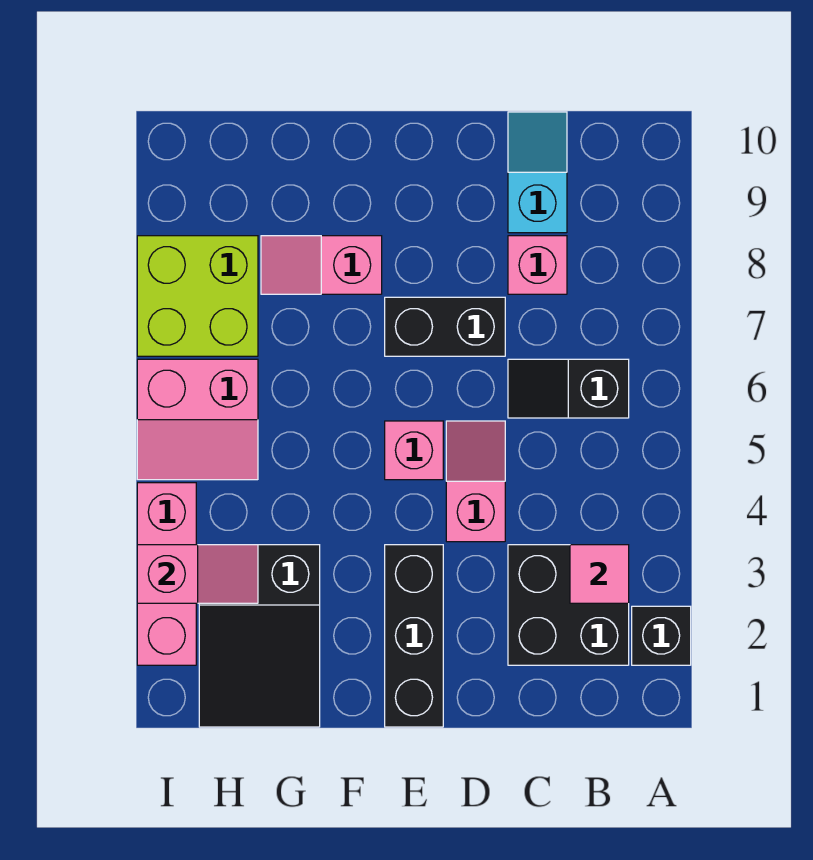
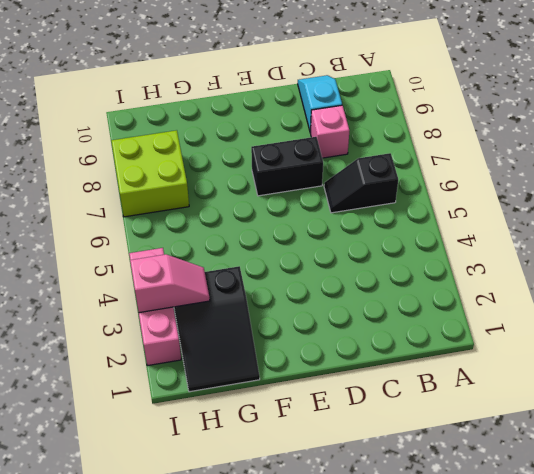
none -> black 1x1 brick [632,606,691,665]
none -> black 2x2 brick [508,545,629,665]
none -> pink 1x2 slope [446,421,505,542]

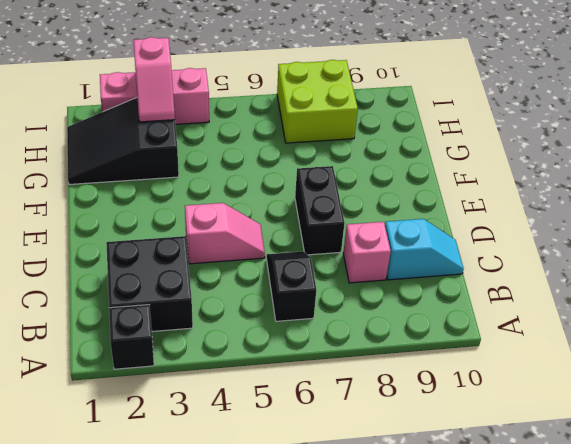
none -> black 1x3 brick [385,545,443,727]
none -> pink 1x1 brick [385,421,443,480]
none -> pink 1x2 slope [261,236,382,294]

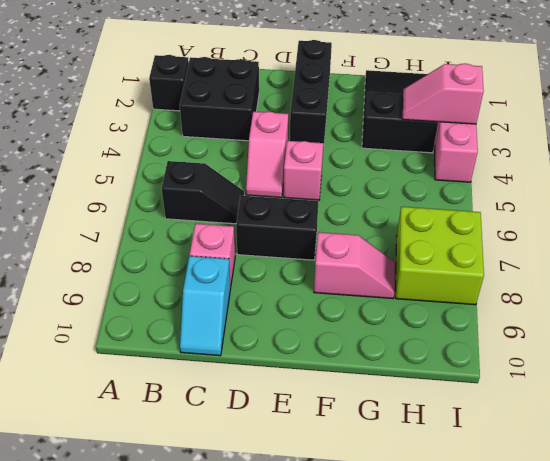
none -> pink 2x2 slope [137,359,258,480]
none -> pink 1x1 tile [570,545,629,603]

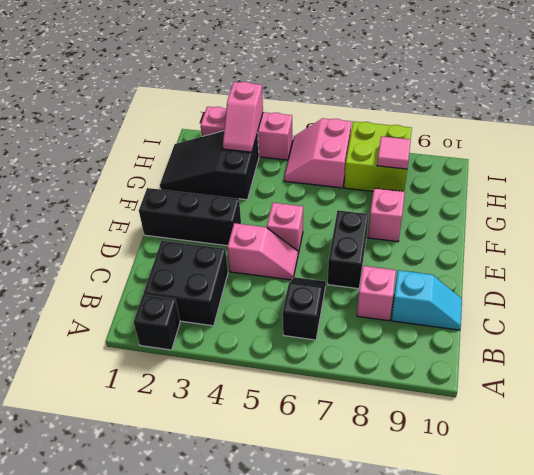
pink 1x1 tile [377,136,411,169] -> pink 1x1 tile moved to [570,545,629,603]

